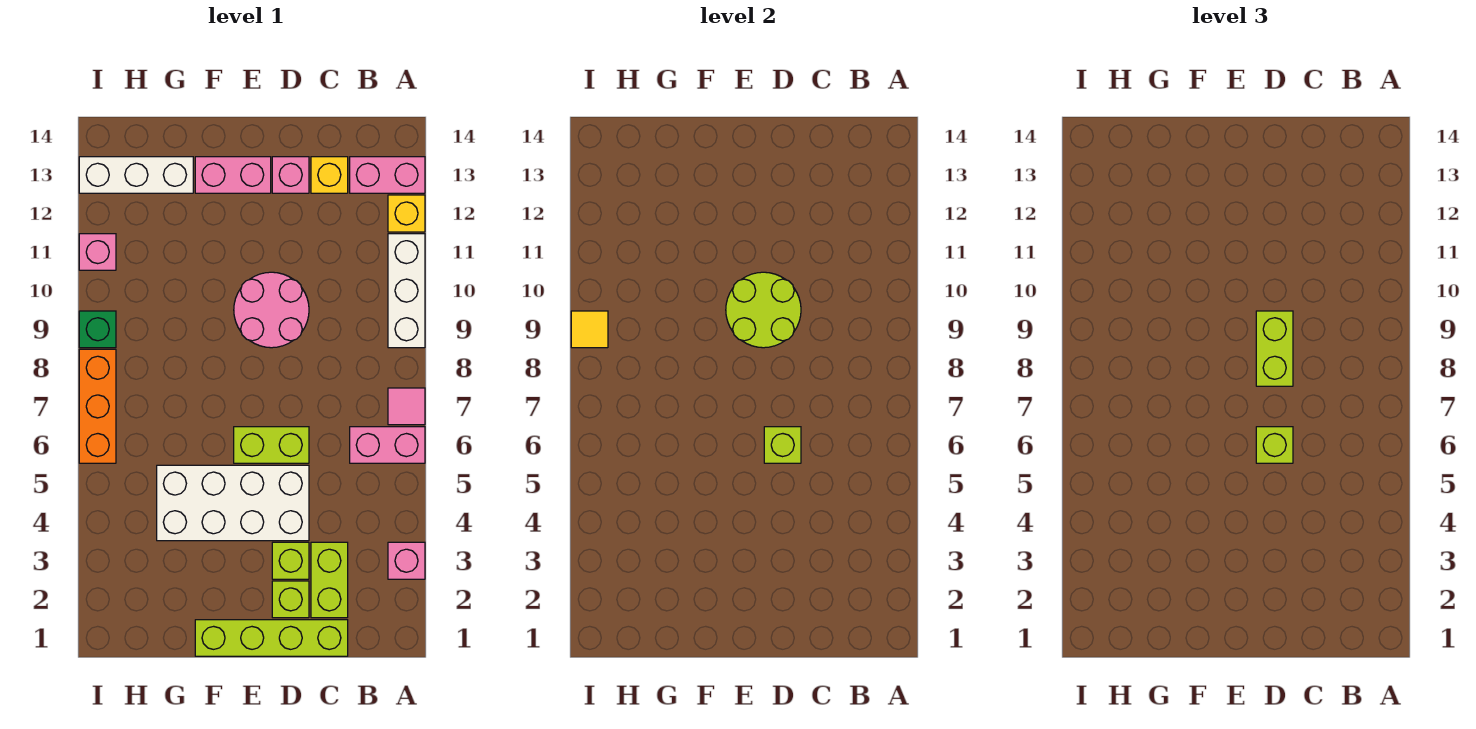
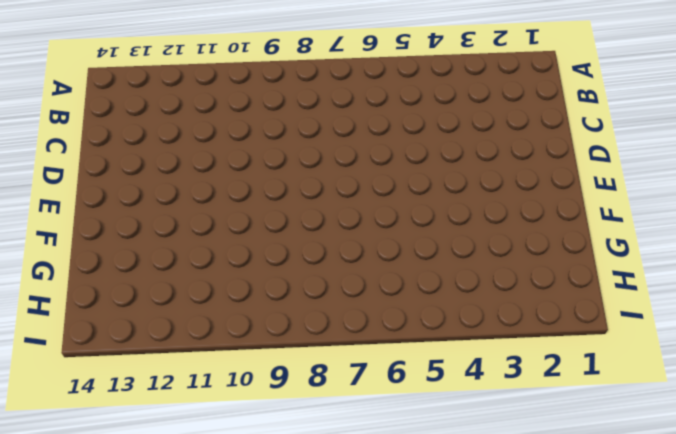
none -> pink 1x1 brick [388,542,425,579]
none -> pink 1x2 brick [350,427,425,463]
none -> pink 1x1 tile [388,388,425,425]

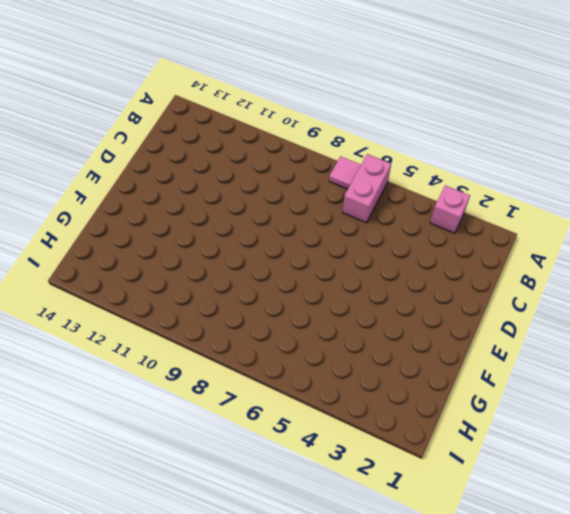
none -> white 1x3 brick [388,234,425,348]
none -> yellow 1x1 brick [388,195,425,232]
none -> pink 1x2 brick [350,157,425,193]

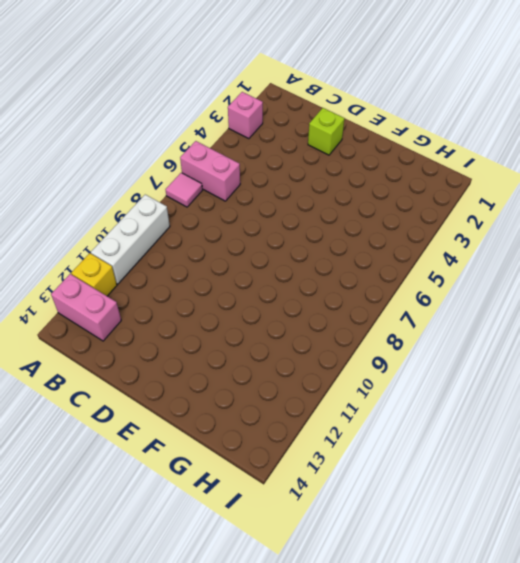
none -> lime 1x4 brick [195,620,348,656]
none -> lime 1x2 brick [311,542,348,618]
none -> yellow 1x1 brick [311,157,348,193]

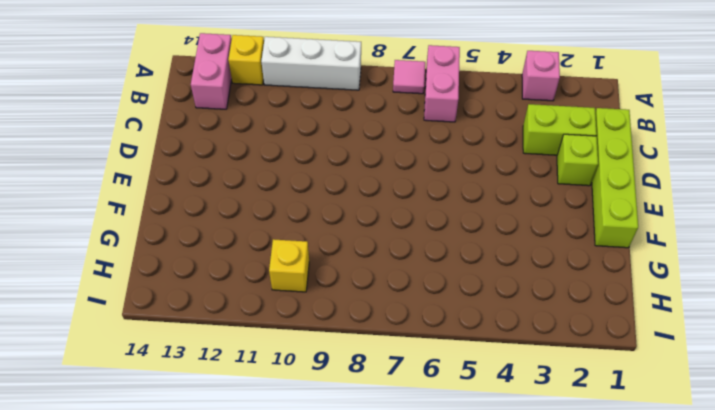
yellow 1x1 brick [269,239,309,292] -> yellow 1x1 brick moved to [311,157,348,193]
none -> lime 1x1 brick [272,542,309,579]
none -> white 2x4 brick [157,465,309,541]
none -> lime 1x2 brick [234,427,309,463]

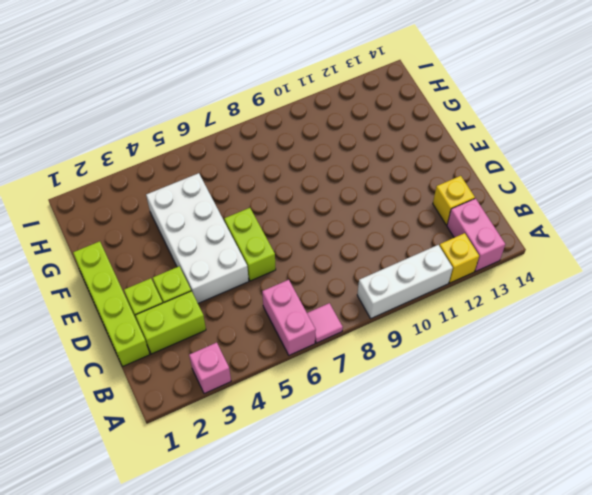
none -> pink 2x2 round brick [234,272,309,348]
none -> pink 1x1 brick [272,157,309,193]
none -> pink 1x2 brick [195,157,271,193]

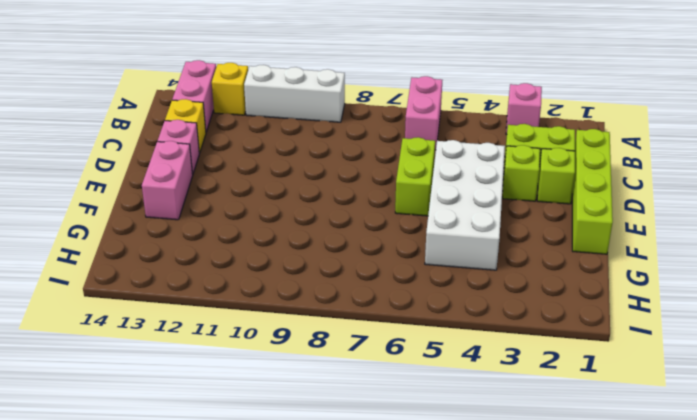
none -> pink 1x1 tile [388,388,425,425]
none -> pink 2x2 round brick [234,272,309,348]
none -> white 1x3 brick [79,157,193,193]

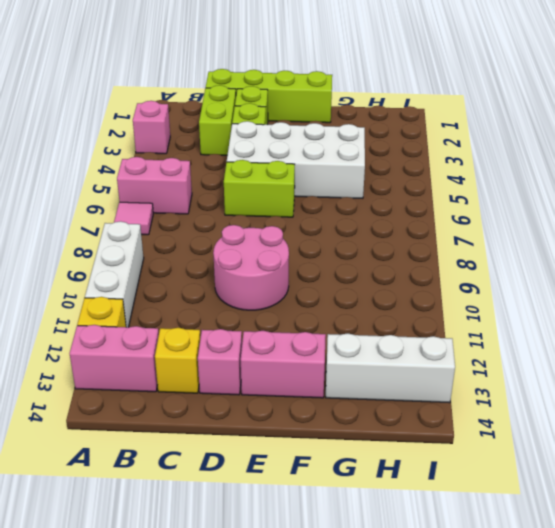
none -> orange 1x3 brick [79,349,116,463]
none -> green 1x1 brick [79,311,116,348]
none -> pink 1x1 brick [79,234,116,270]

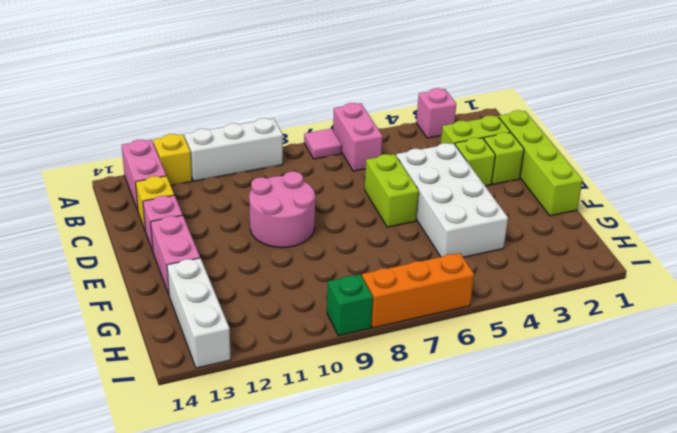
none -> pink 1x1 brick [79,234,116,270]
none -> lime 1x1 brick [764,427,801,463]
none -> lime 2x2 round brick [726,272,801,348]

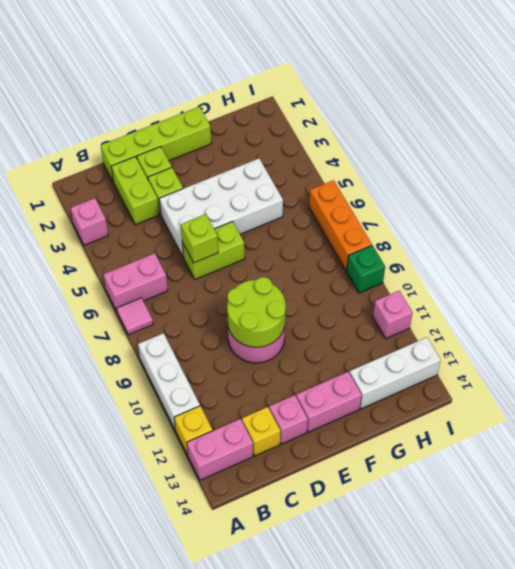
none -> yellow 1x1 tile [571,311,608,348]
none -> lime 1x1 brick [1256,427,1293,463]
none -> lime 1x2 brick [1256,311,1293,386]

